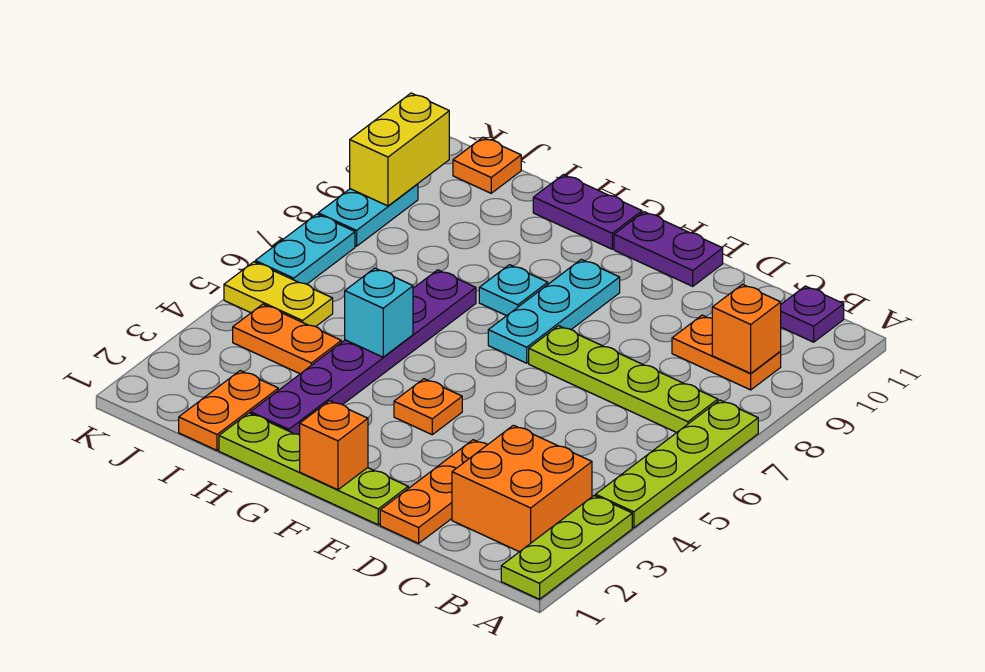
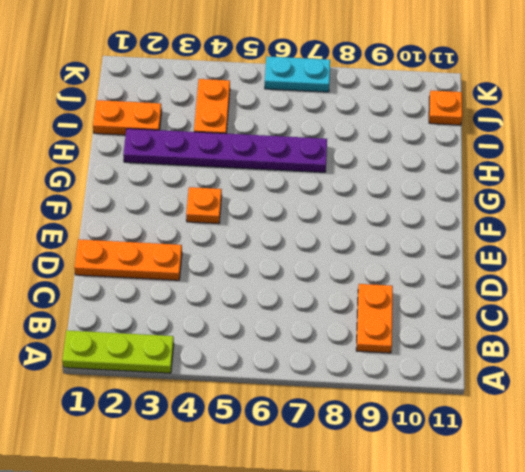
none -> lime 1x4 plate [596,400,758,528]
none -> orange 2x2 brick [452,425,592,552]
none -> lime 1x4 plate [529,326,718,433]

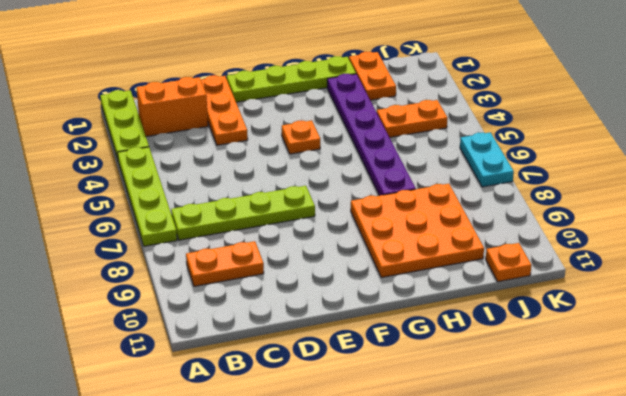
orange 1x2 brick [137,77,208,136] -> orange 2x2 brick [452,425,592,552]
orange 3x3 plate [351,184,484,277] -> cyan 1x1 plate [479,265,548,316]
none -> purple 1x1 plate [781,286,844,342]
none -> purple 1x2 plate [614,212,723,286]
none -> cyan 1x3 plate [488,259,620,363]

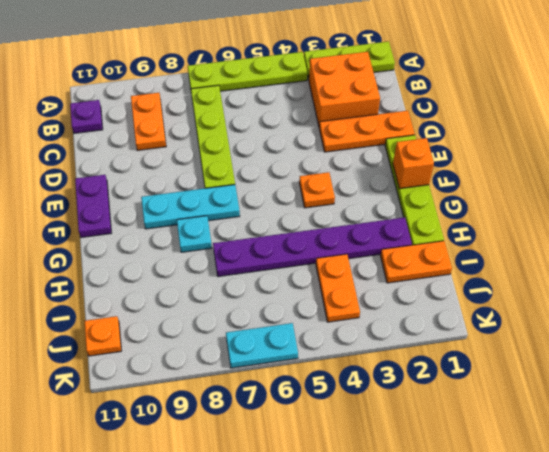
none -> purple 1x2 plate [533,175,642,249]
none -> yellow 1x2 plate [224,262,333,327]
none -> cyan 1x2 plate [318,184,418,246]

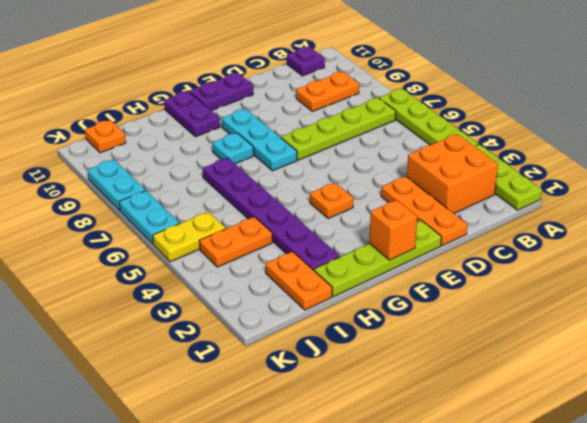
purple 1x2 plate [164,91,220,137] -> purple 1x2 plate turned to [533,175,642,249]
none -> orange 1x1 brick [712,284,781,373]
none -> cyan 1x1 brick [345,268,413,357]
none -> yellow 1x2 brick [350,93,449,206]

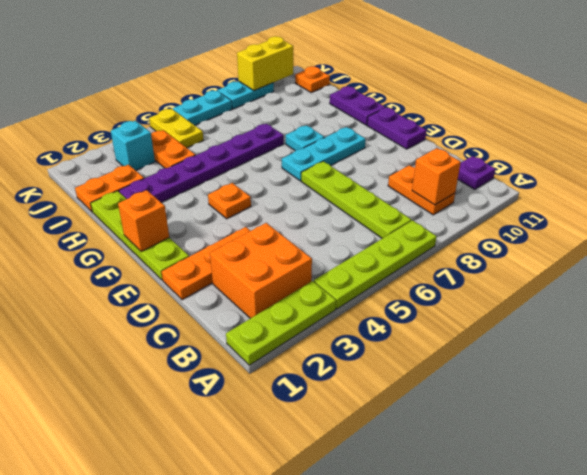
cyan 1x1 brick [111,121,155,170] -> cyan 1x1 brick moved to [345,268,413,357]

